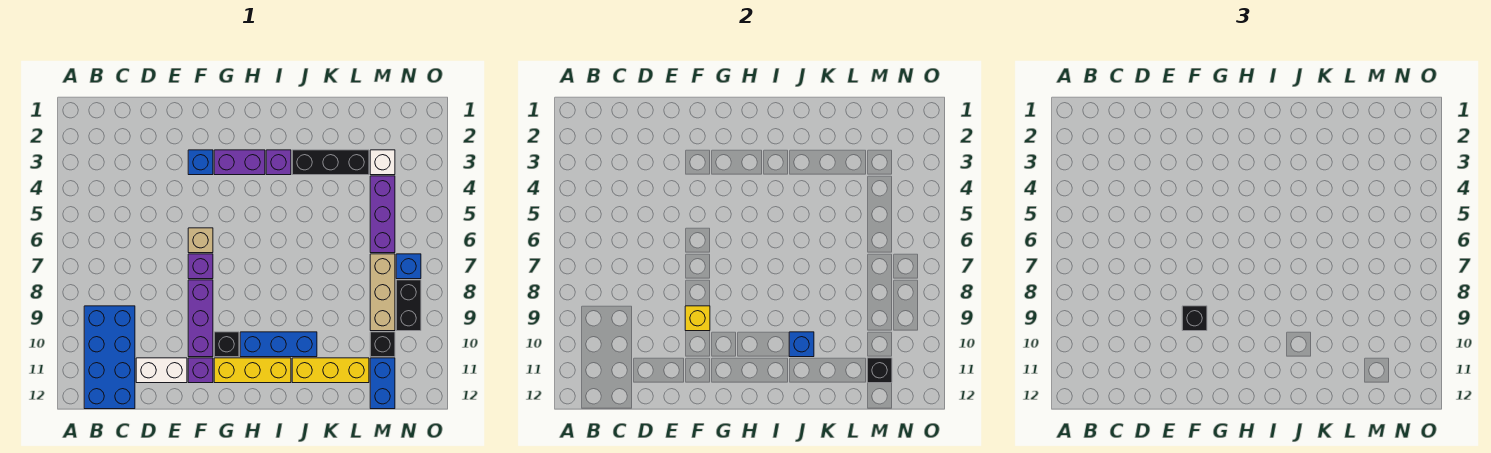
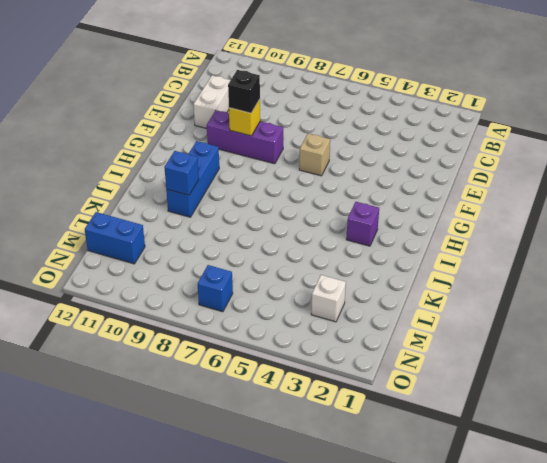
none -> blue 2x4 brick [84,306,135,409]
none -> blue 1x1 brick [188,150,213,175]
none -> purple 1x1 brick [188,254,213,279]

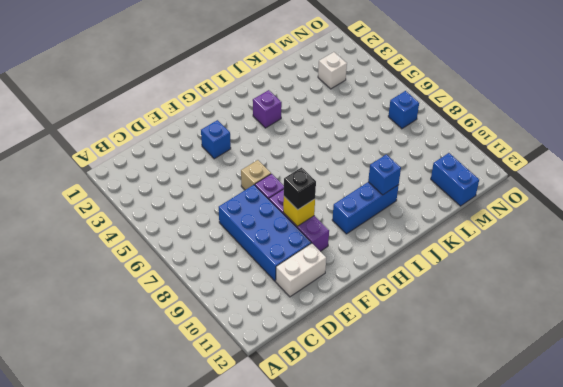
blue 2x4 brick [219,185,311,281] -> blue 2x4 brick moved to [84,306,135,409]
none -> purple 1x1 brick [188,358,213,383]
none -> purple 1x2 brick [214,150,265,175]
none -> black 1x1 brick [214,332,239,357]

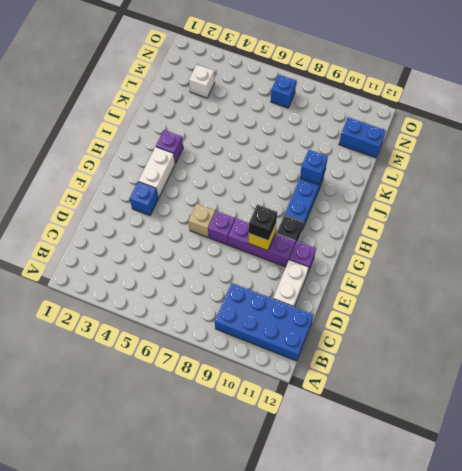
white 1x2 brick [138,147,175,198] -> purple 1x2 brick [214,150,265,175]
none -> yellow 1x3 brick [214,358,291,383]
none -> black 1x3 brick [292,150,369,175]
none -> yellow 1x3 brick [292,358,369,383]

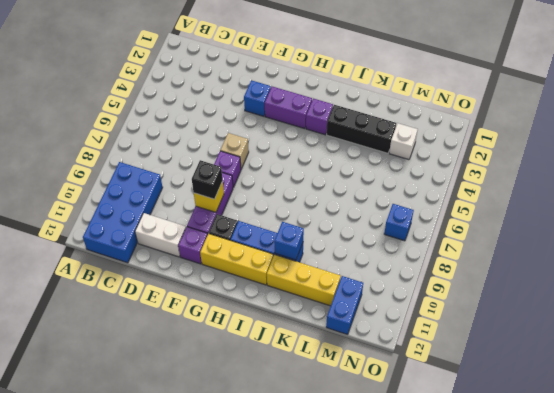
none -> purple 1x3 brick [370,176,395,253]
none -> tan 1x3 brick [370,254,395,331]
none -> black 1x1 brick [370,332,395,357]

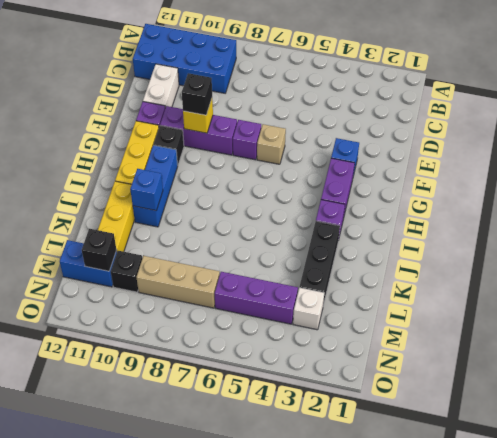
none -> blue 1x1 brick [396,254,421,279]
none -> black 1x2 brick [396,280,421,331]

